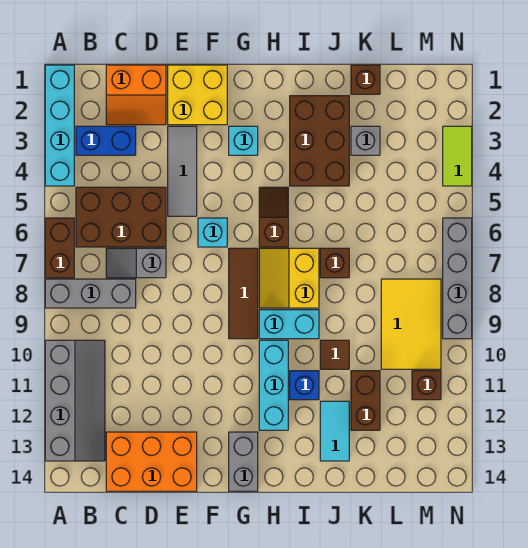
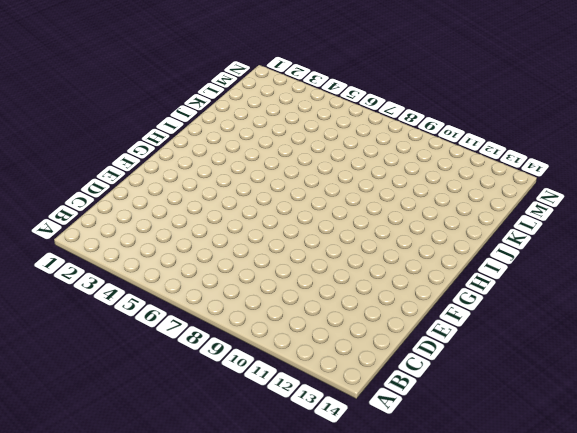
none -> cyan 1x4 brick [45,65,74,186]
none -> brown 1x2 brick [45,218,74,278]
none -> grey 1x3 brick [45,279,136,308]
none -> grey 2x4 slope [45,340,105,461]

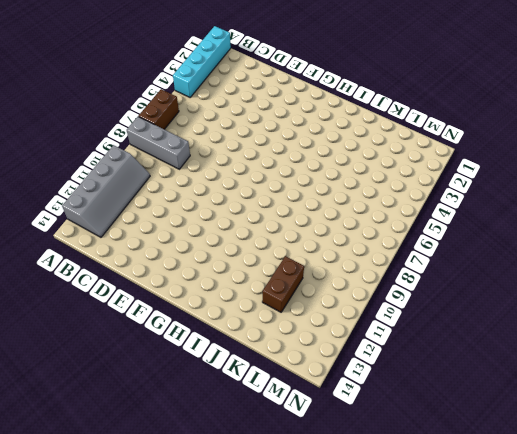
none -> blue 1x2 brick [76,126,136,155]
none -> brown 2x3 brick [76,187,166,247]
none -> orange 2x2 slope [106,65,166,125]
none -> grey 1x2 slope [106,248,166,278]

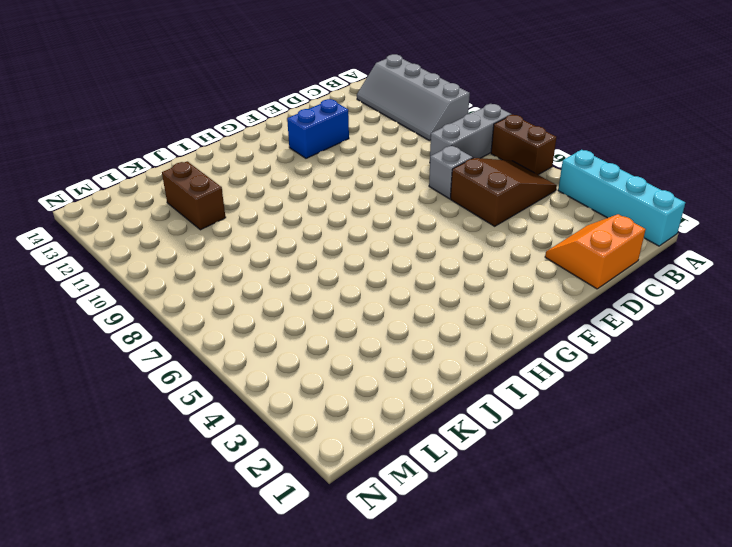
brown 2x3 slope [450,158,557,226] -> brown 2x3 brick [76,187,166,247]
blue 1x2 brick [287,99,349,158] -> blue 1x2 brick moved to [76,126,136,155]
none -> orange 2x3 brick [106,432,197,491]
none -> yellow 2x2 brick [168,65,227,125]
none -> grey 1x3 tile [168,126,197,216]
none -> cyan 1x1 brick [198,218,227,247]

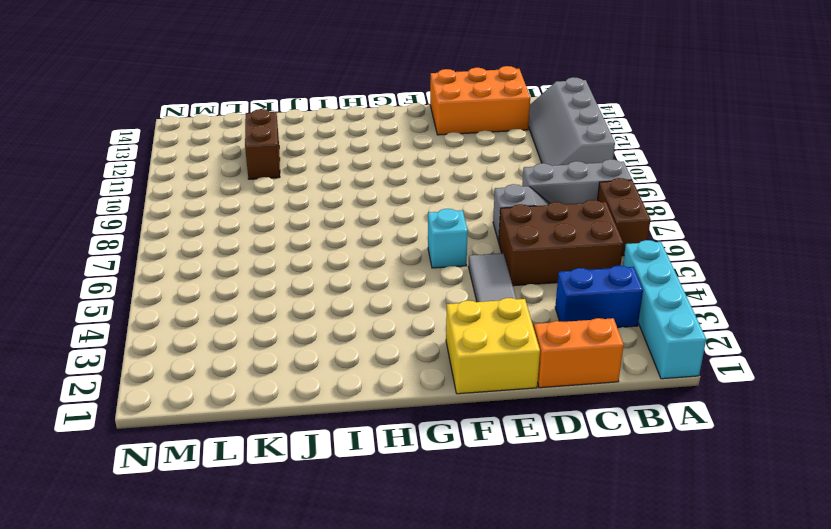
none -> cyan 1x1 brick [229,126,258,155]
none -> brown 1x3 tile [229,248,258,339]
none -> grey 1x2 brick [229,432,258,491]
none -> brown 1x2 slope [259,187,288,247]

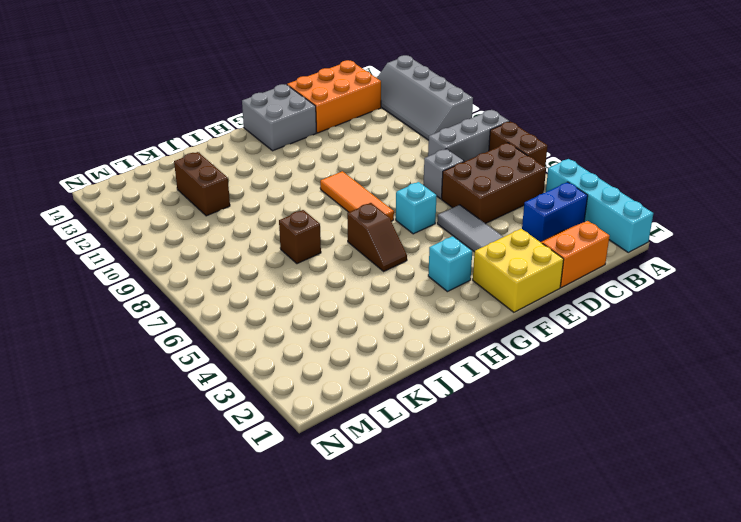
grey 2x2 brick [242,84,316,151] -> grey 1x2 brick [229,432,258,491]
orange 1x3 tile [320,171,394,221] -> brown 1x3 tile [229,248,258,339]
none -> yellow 2x2 slope [259,248,319,308]
none -> cyan 1x2 brick [259,310,319,339]
none -> cyan 1x3 brick [259,340,288,430]
none -> brown 2x3 brick [290,96,349,186]

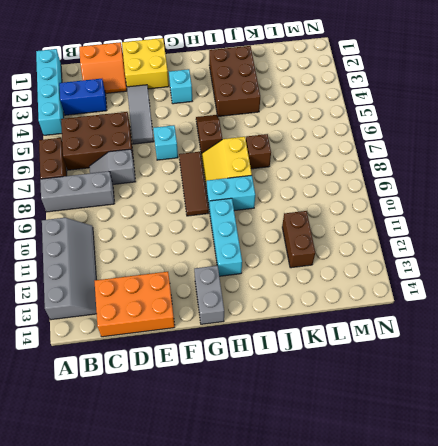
none -> blue 1x1 brick [290,371,319,400]
none -> brown 1x1 tile [320,340,349,369]
none -> cyan 1x2 tile [320,401,349,461]
none -> brown 1x1 brick [351,65,380,94]

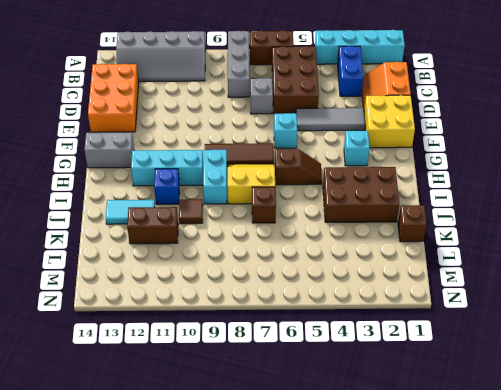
none -> grey 1x1 brick [351,126,380,155]
none -> yellow 2x3 tile [381,279,441,369]
none -> brown 1x1 brick [412,371,441,400]
none -> lime 1x2 tile [443,126,472,186]

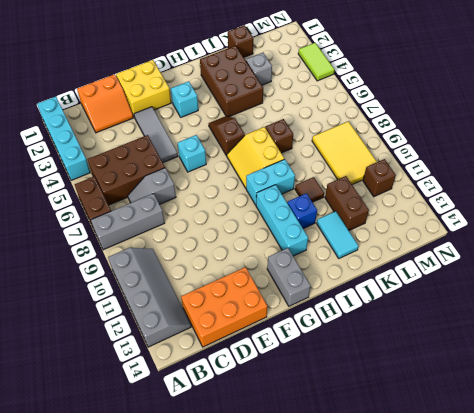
none -> blue 1x2 brick [76,126,136,155]
none -> brown 1x3 tile [229,248,258,339]
none -> grey 1x4 brick [443,218,472,339]

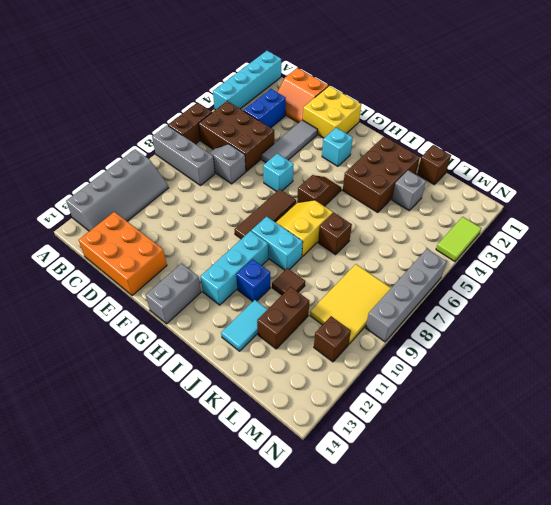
blue 1x2 brick [244,89,286,128] -> blue 1x2 brick turned to [76,126,136,155]

